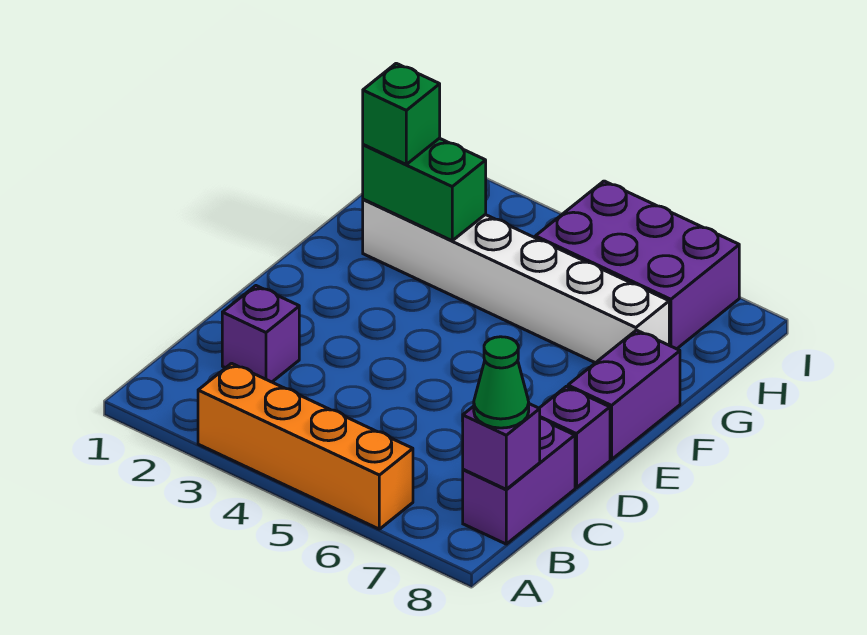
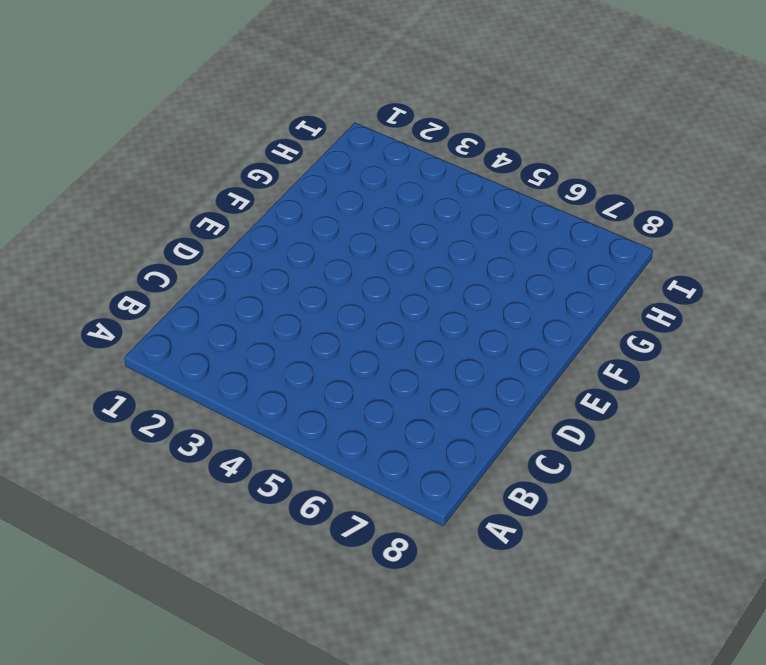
none -> orange 1x4 brick [198,363,413,529]
none -> purple 1x2 brick [463,418,575,544]

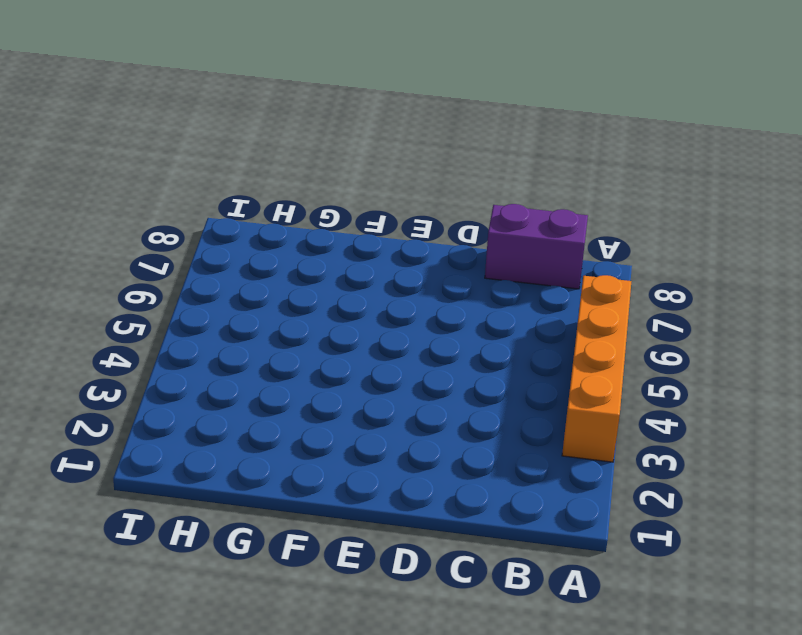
none -> purple 1x1 brick [222,286,299,382]
none -> purple 1x1 brick [539,387,610,488]

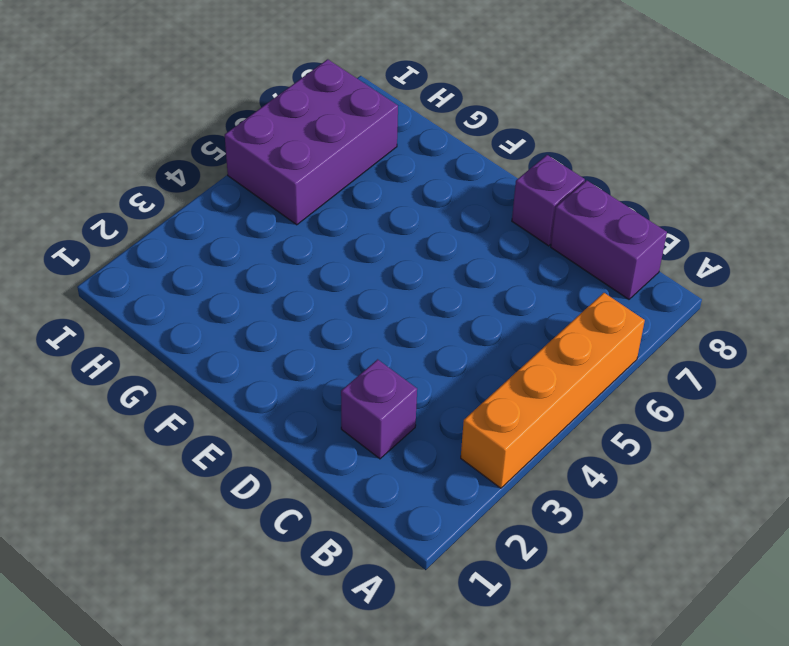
none -> purple 1x2 brick [568,330,680,460]
none -> white 1x6 brick [363,199,669,363]

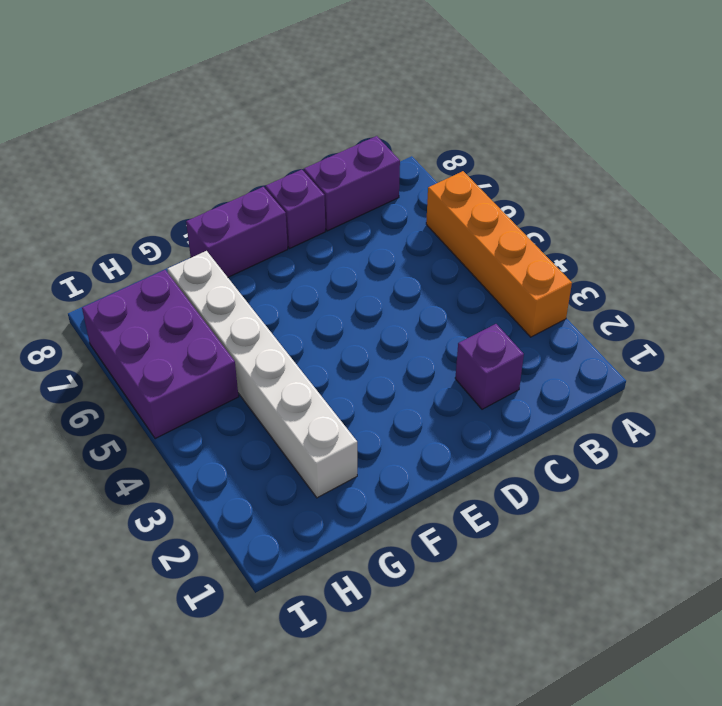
none -> purple 1x1 brick [463,404,540,489]
none -> green 1x2 brick [363,138,486,241]

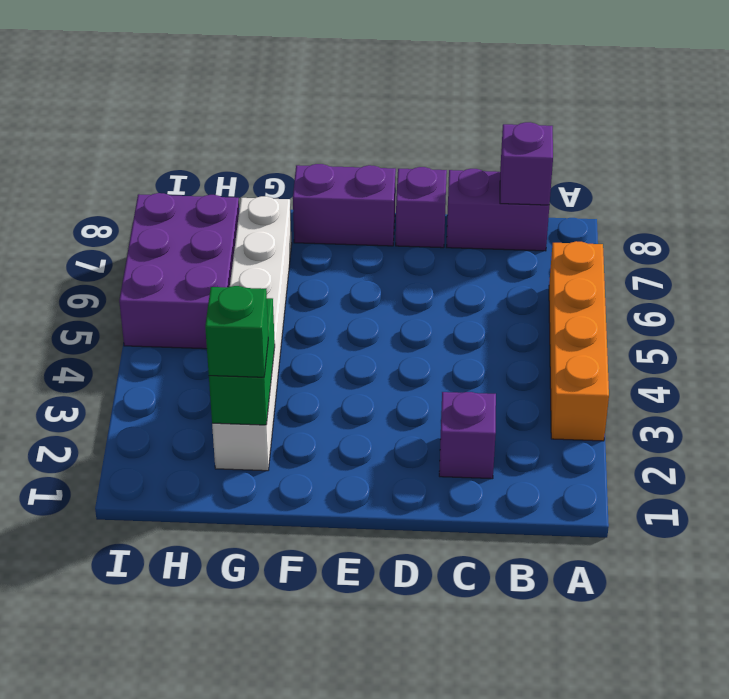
none -> green 1x1 cone [474,337,529,428]

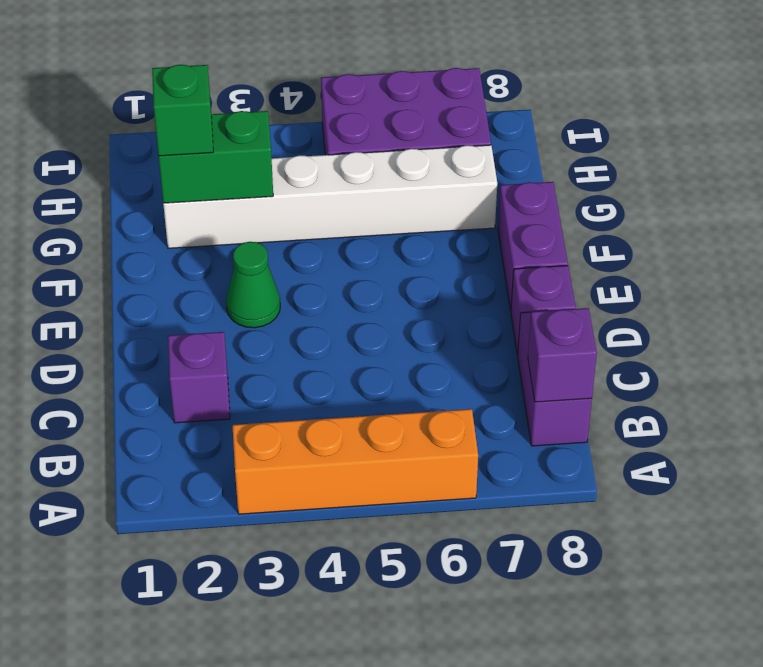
green 1x1 cone [226,242,280,328] -> green 1x1 cone moved to [474,337,529,428]

